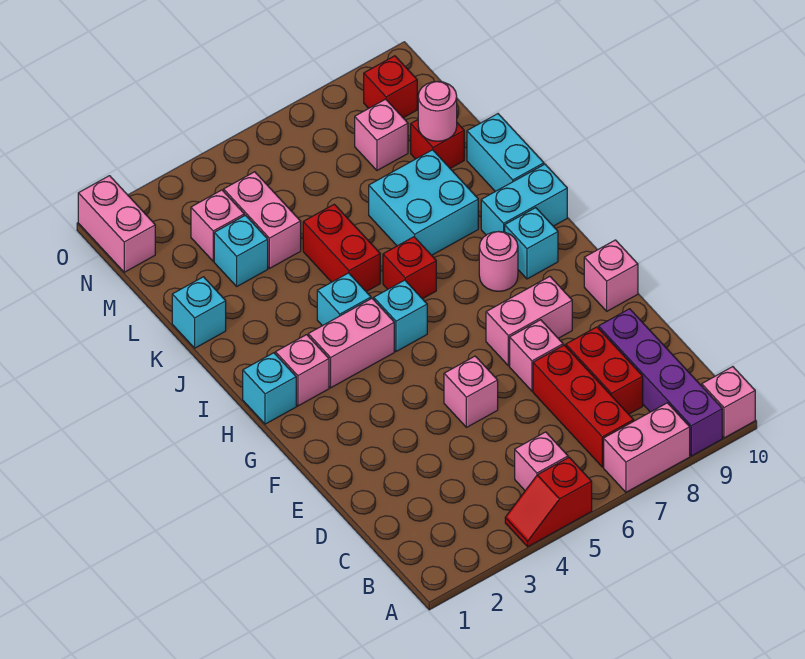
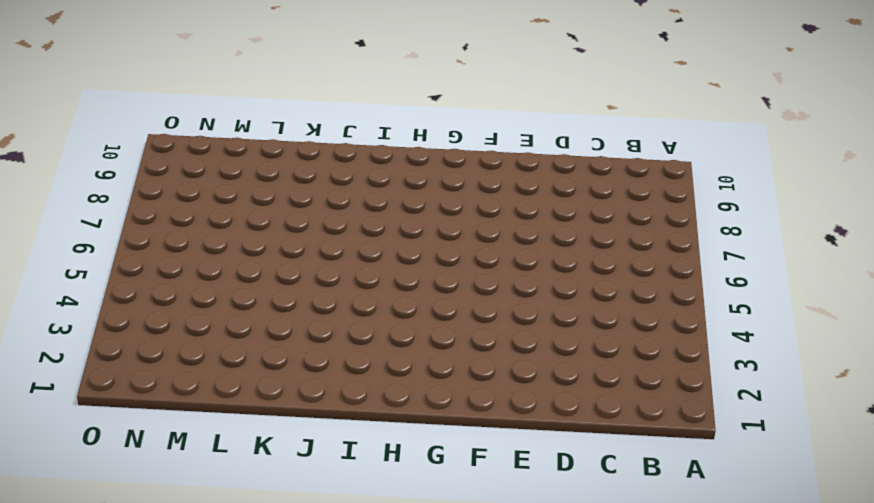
none -> red 1x2 slope [505,458,592,547]
none -> pink 1x2 brick [604,403,690,492]
none -> purple 1x4 brick [599,309,722,456]
none -> pink 1x1 brick [702,367,755,438]

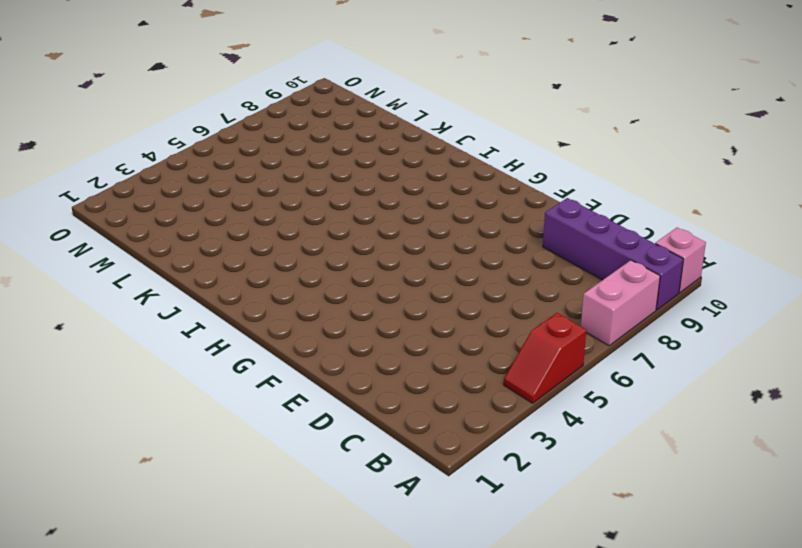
none -> pink 1x1 brick [515,432,568,490]
none -> red 1x3 brick [533,345,634,467]
none -> red 1x2 brick [566,327,643,414]
none -> pink 1x1 brick [444,356,498,427]

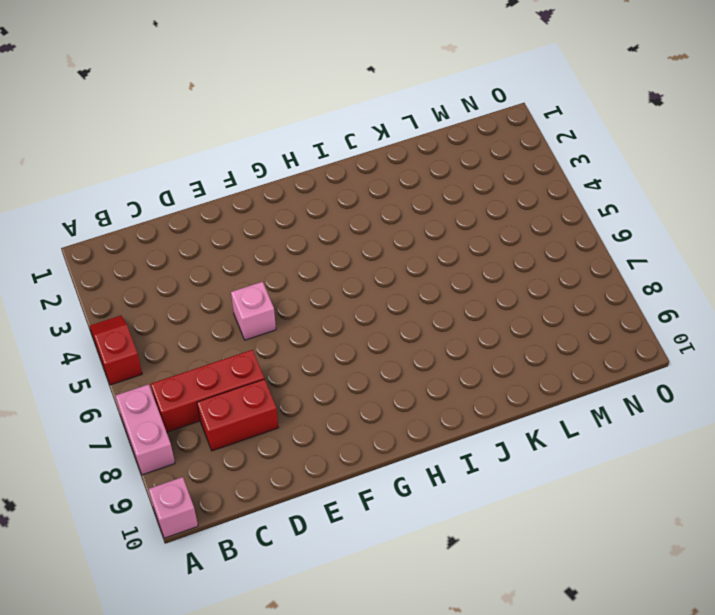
none -> purple 1x4 brick [599,309,722,456]
none -> pink 1x1 brick [515,432,568,490]
none -> pink 1x1 brick [510,320,563,391]
none -> pink 1x2 brick [486,277,572,366]

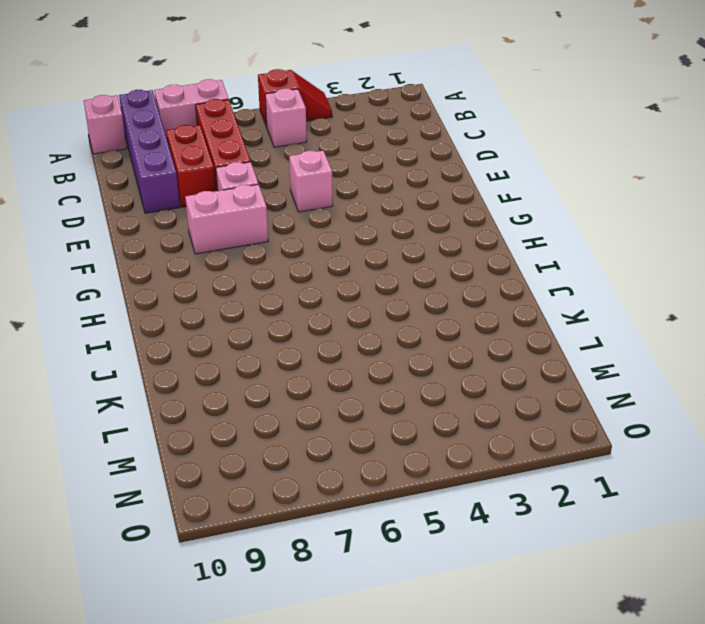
none -> pink 1x1 brick [584,240,638,311]
none -> cyan 1x1 brick [243,353,296,424]
none -> pink 1x1 brick [275,335,329,406]
none -> pink 1x2 brick [308,299,394,388]

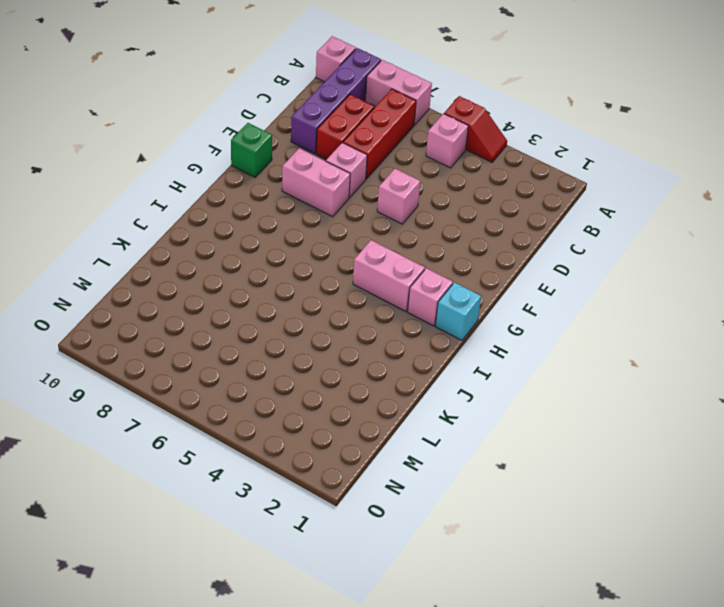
green 1x1 brick [231,123,272,177] -> pink 1x1 brick [584,240,638,311]
none -> cyan 1x1 brick [374,280,427,352]
none -> pink 1x1 round brick [479,232,518,291]
none -> cyan 1x1 brick [505,208,558,279]
none -> cyan 1x1 brick [317,273,371,326]

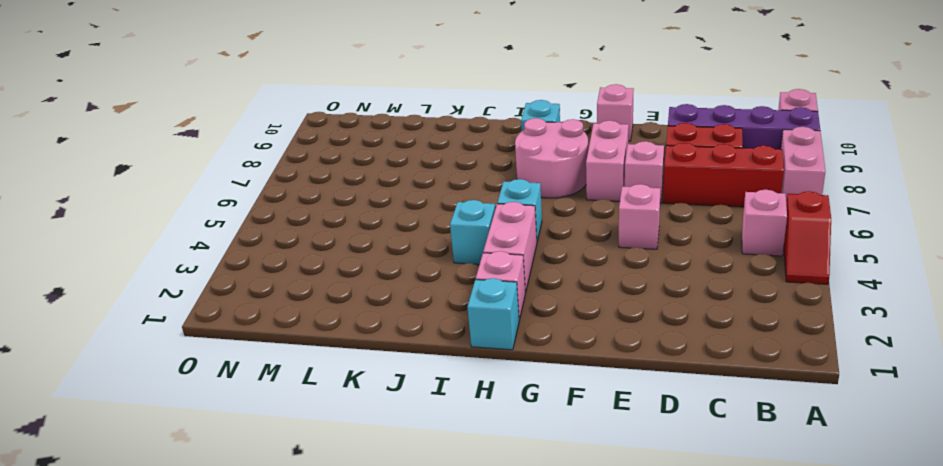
pink 2x2 round brick [515,118,588,198] -> pink 1x1 round brick [479,232,518,291]
none -> red 1x1 brick [383,237,436,299]
none -> cyan 1x2 brick [481,164,567,235]
none -> red 1x2 brick [303,204,380,292]
none -> cyan 2x2 brick [369,150,478,255]

